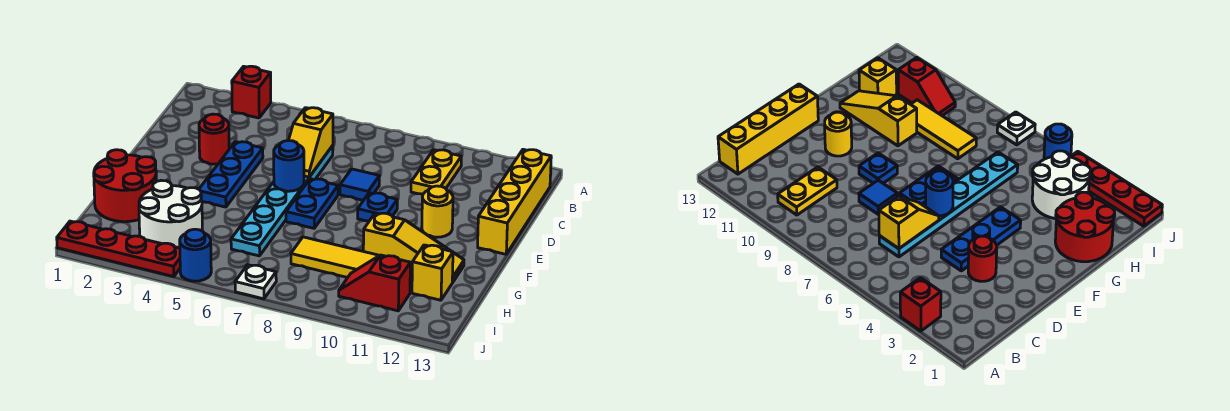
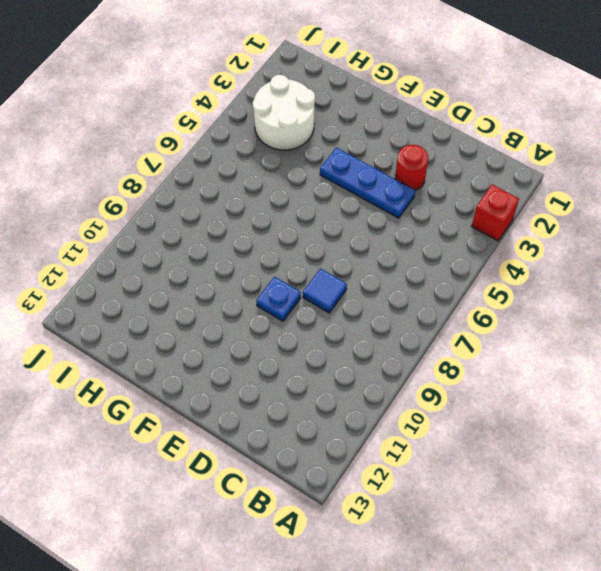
none -> yellow 1x2 plate [411,150,461,194]
none -> yellow 1x4 brick [478,149,551,254]
none -> cyan 1x6 plate [231,146,333,256]

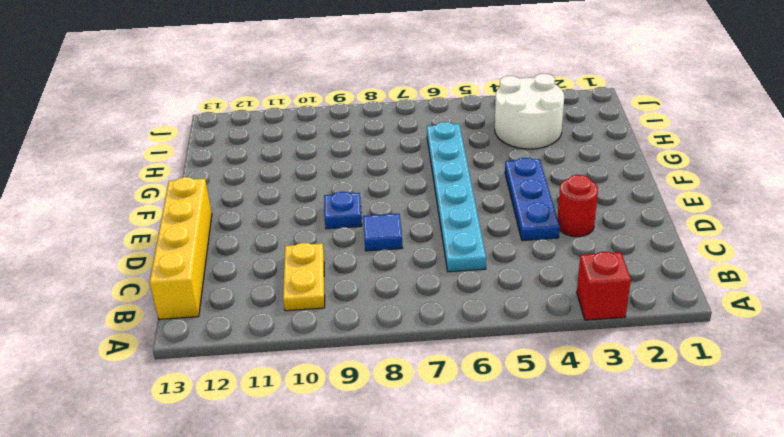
none -> blue 1x2 plate [286,179,338,228]
none -> yellow 1x1 round brick [422,186,453,237]
none -> red 2x2 round brick [94,150,156,222]

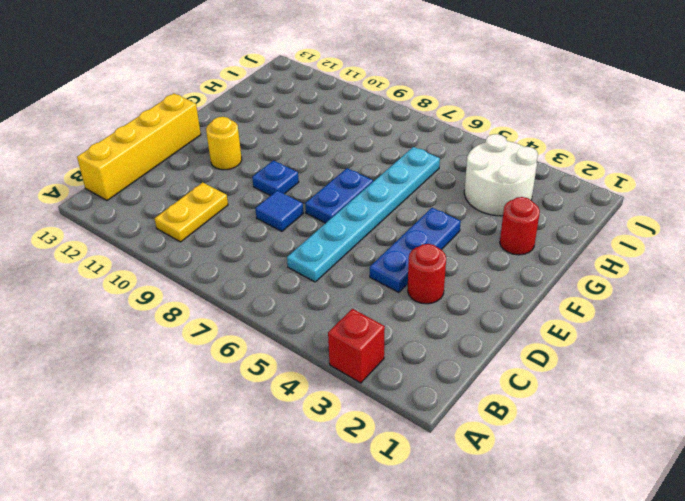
red 1x1 round brick [500,197,540,255] -> red 2x2 round brick [94,150,156,222]
none -> yellow 1x3 slope [363,213,464,282]
none -> yellow 1x3 tile [291,237,379,278]
none -> yellow 1x1 brick [412,245,453,300]

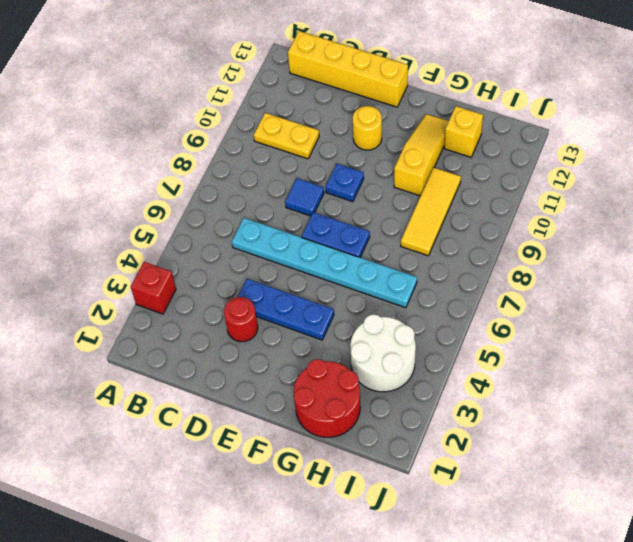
none -> red 1x2 slope [339,255,410,311]
none -> red 1x4 plate [57,221,180,277]
none -> blue 1x1 round brick [180,229,211,281]

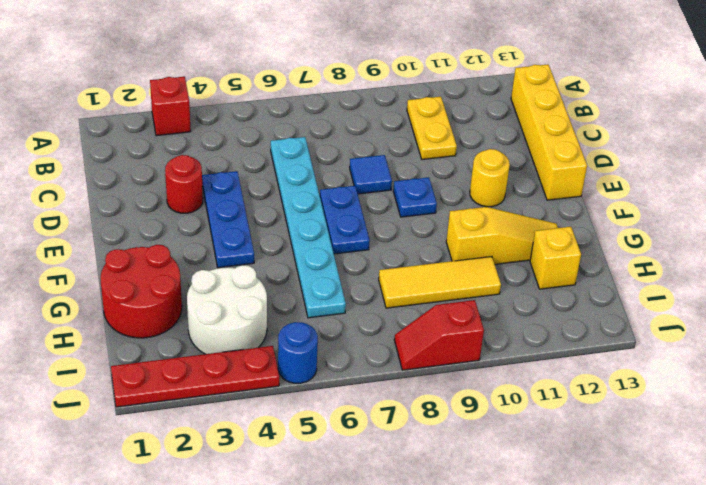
red 1x2 slope [394,300,484,370] -> red 1x2 slope moved to [339,255,410,311]
none -> white 1x1 plate [235,265,276,299]
none -> yellow 1x2 slope [288,108,333,177]
none -> blue 1x1 round brick [274,141,304,191]

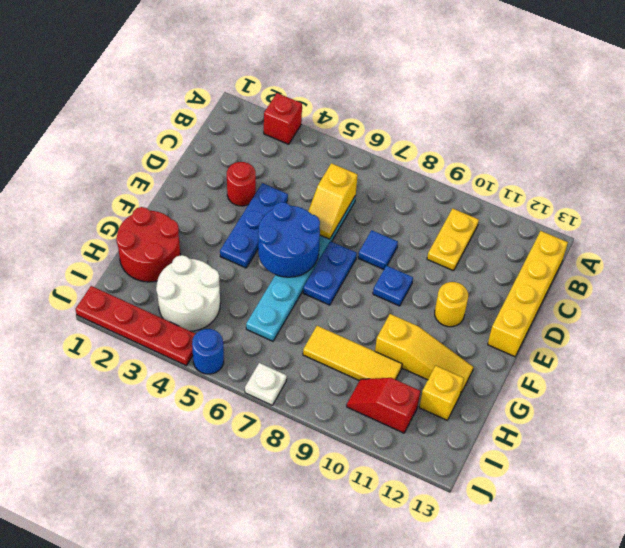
blue 2x2 round brick [258,202,320,277] -> blue 1x1 round brick [274,141,304,191]

